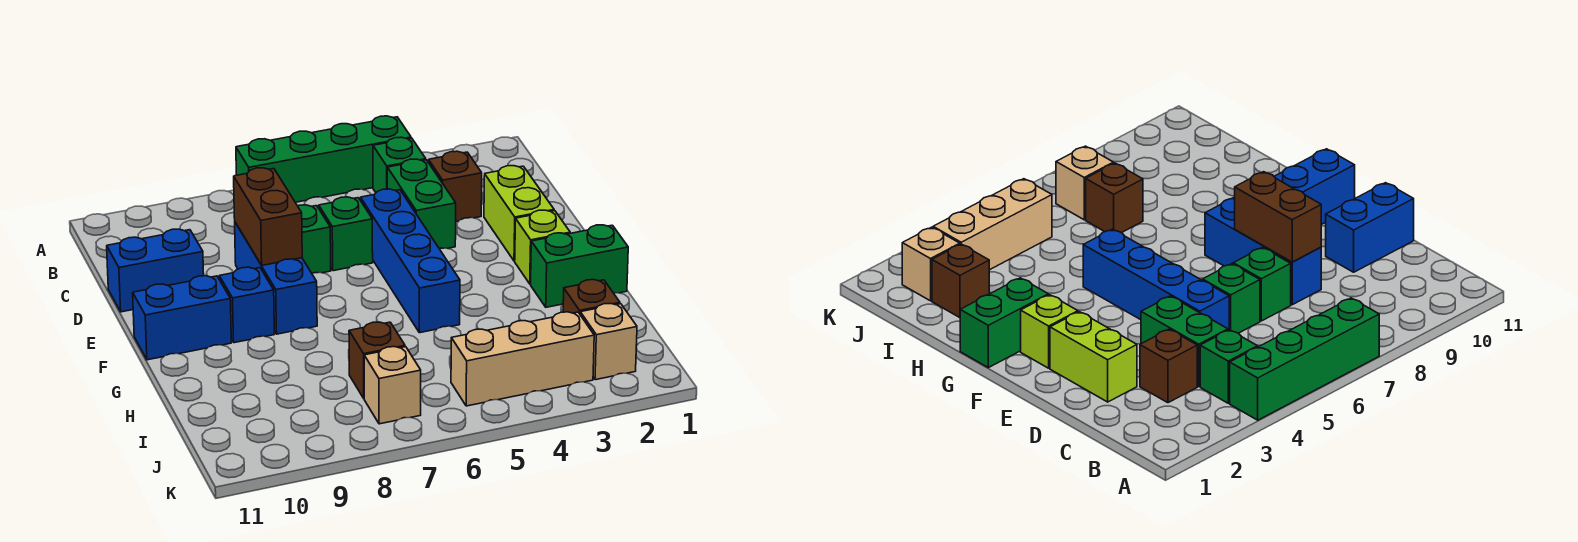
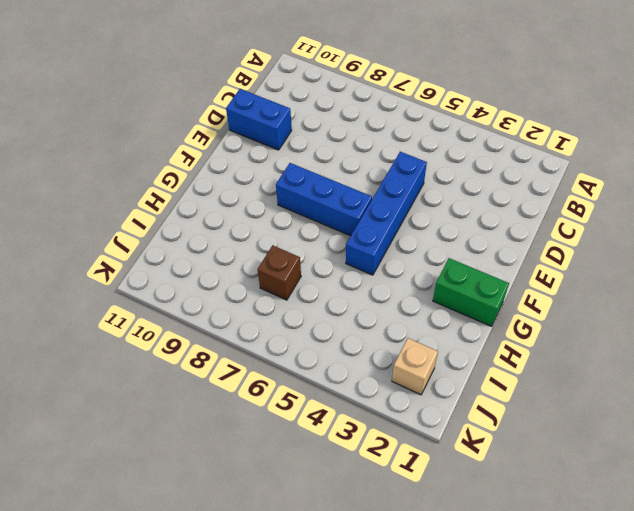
blue 1x3 brick [276,163,372,236] -> blue 1x3 brick turned to [235,222,317,334]
none -> green 1x4 brick [236,116,411,202]
none -> green 1x1 brick [373,137,426,192]
none -> brown 1x1 brick [428,151,482,221]

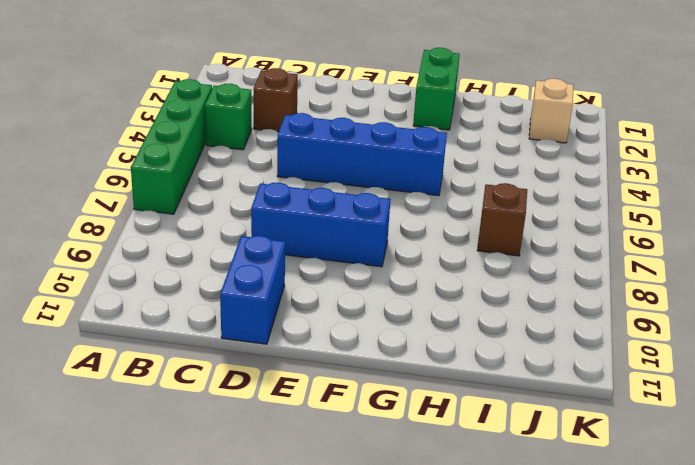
none -> green 1x2 brick [387,159,456,248]
none -> lime 1x2 brick [484,166,554,261]
none -> green 1x1 brick [319,197,373,271]

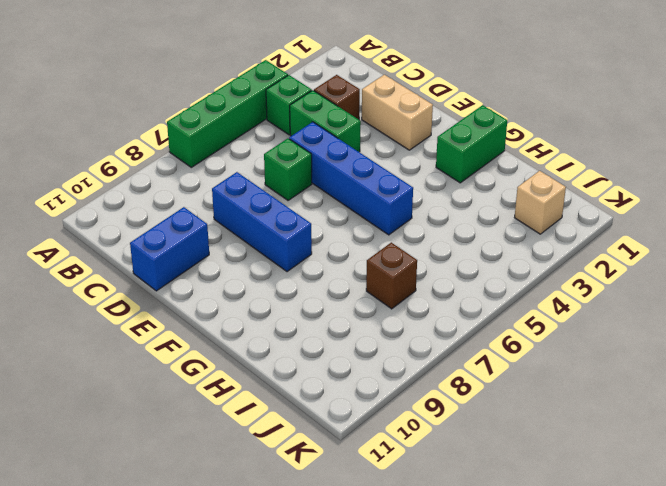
tan 1x2 brick [362,75,433,150] -> lime 1x2 brick [484,166,554,261]
none -> green 1x1 brick [298,205,331,273]
none -> lime 1x1 brick [515,210,570,284]
none -> blue 1x1 brick [219,267,274,343]

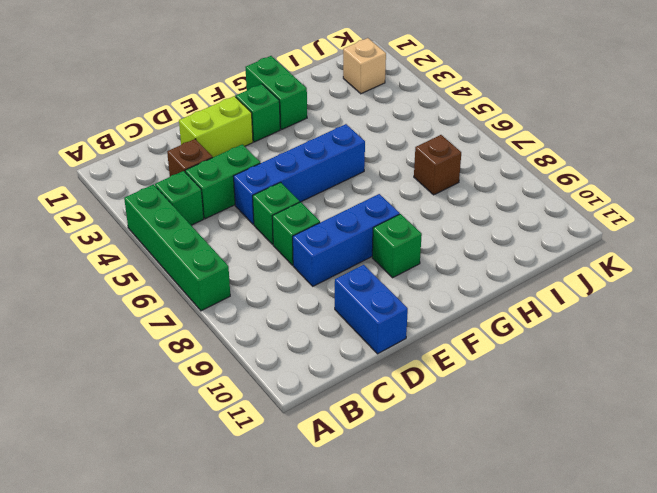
green 1x1 brick [236,84,280,142] -> lime 1x1 brick [515,210,570,284]
green 1x1 brick [372,214,422,278] -> blue 1x1 brick [219,267,274,343]
none -> blue 1x2 brick [133,276,231,360]
none -> brown 1x1 brick [563,280,620,314]
none -> tan 1x3 brick [451,312,594,406]

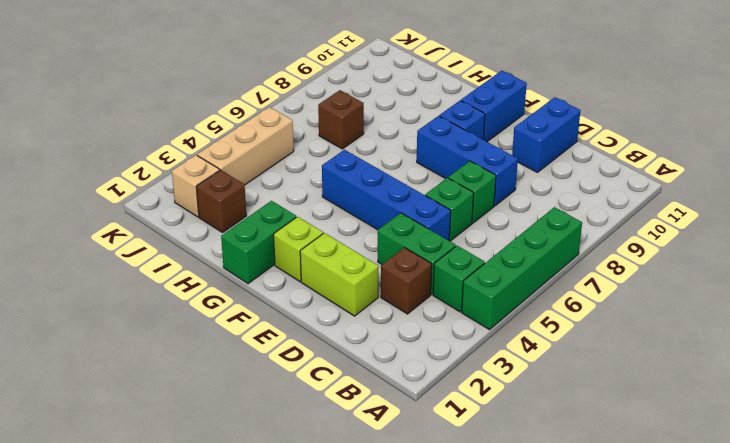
none -> tan 1x1 brick [364,347,421,424]
none -> brown 1x2 brick [234,168,302,265]

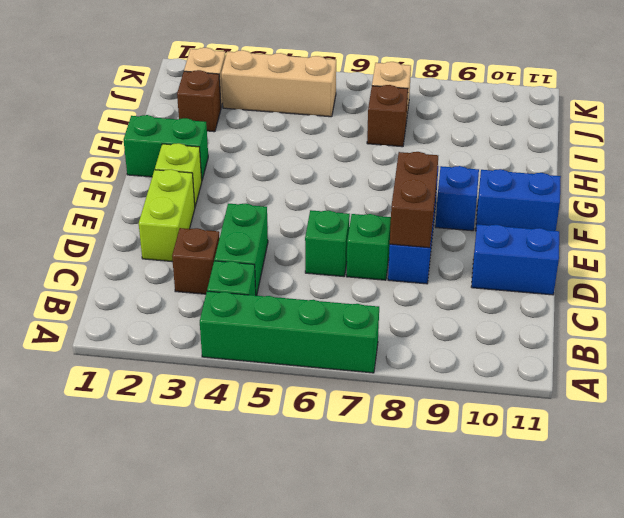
none -> blue 1x4 brick [361,189,460,333]

